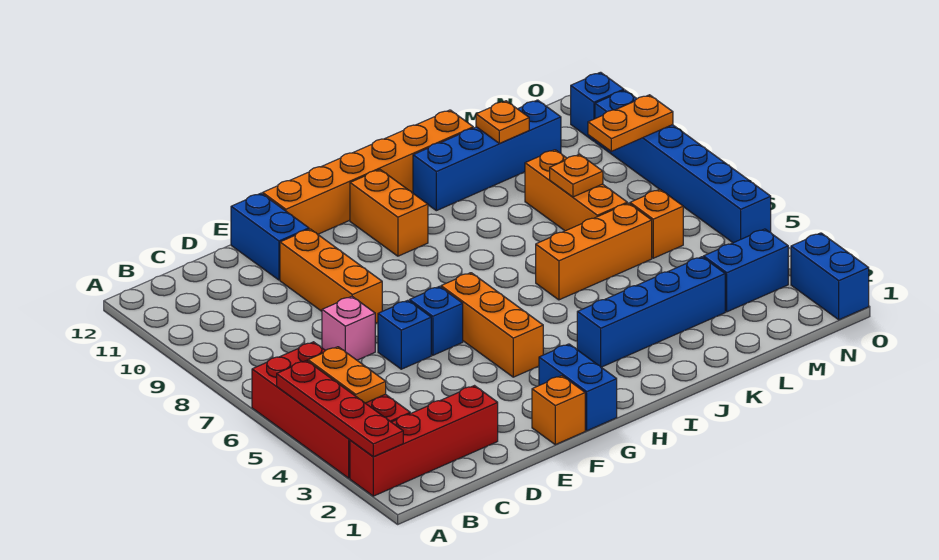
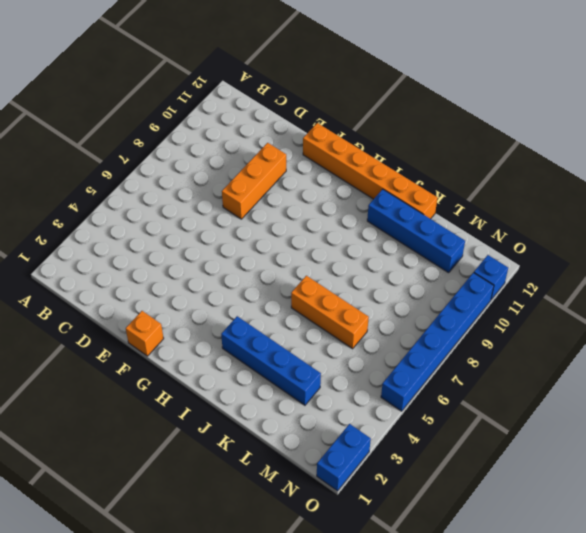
none -> red 1x4 brick [350,386,498,496]
none -> red 2x4 brick [252,342,410,478]
none -> pink 1x1 brick [322,296,375,360]

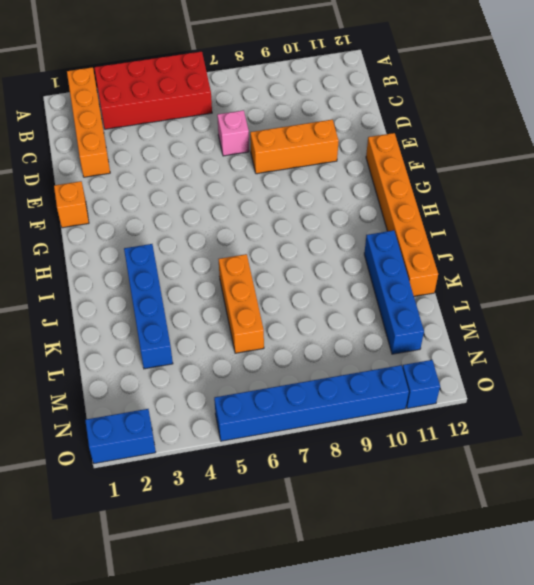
orange 1x4 brick [67,67,110,177] -> red 1x4 brick [350,386,498,496]
none -> blue 1x1 brick [378,300,431,369]
none -> blue 1x2 brick [231,193,309,280]
none -> blue 1x1 brick [410,286,463,355]

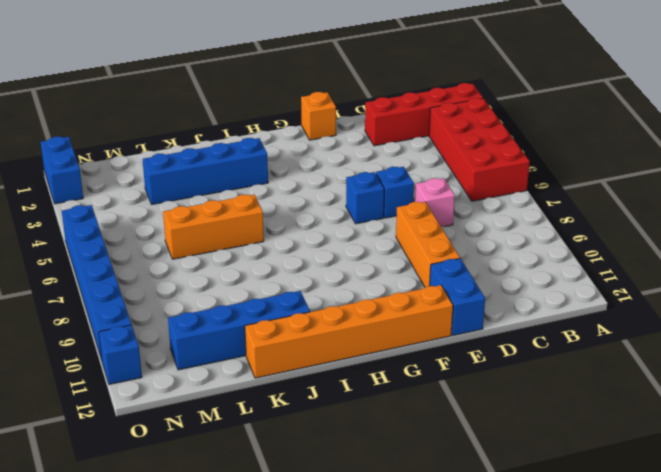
none -> blue 1x2 brick [539,344,617,431]
none -> orange 1x3 brick [441,273,543,377]
none -> orange 1x2 brick [350,170,428,256]

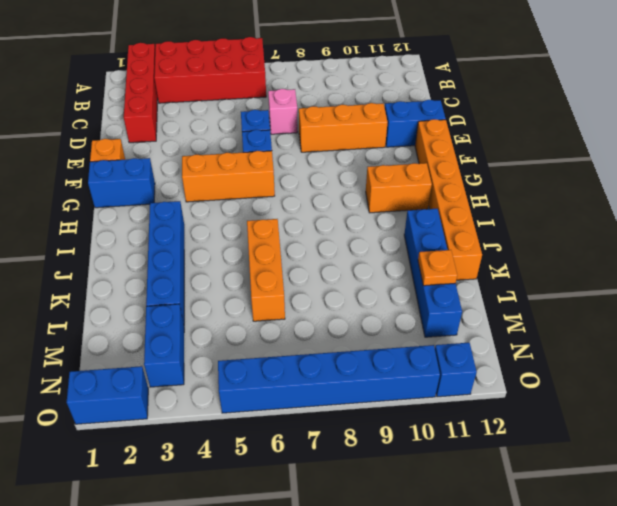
none -> orange 1x3 brick [525,150,627,231]
none -> orange 1x1 brick [630,189,683,258]
none -> red 1x4 plate [277,361,403,457]

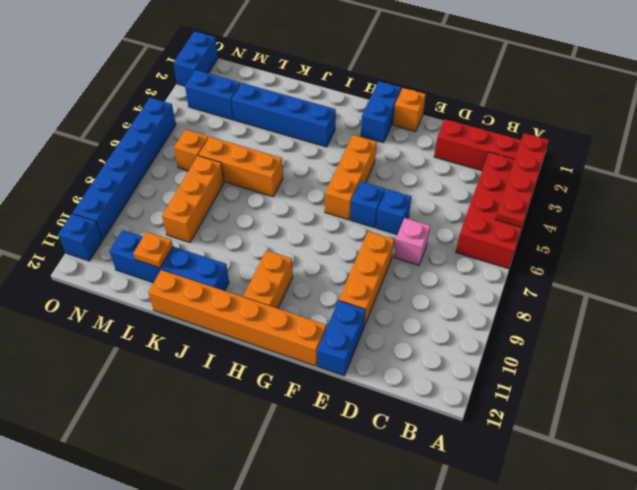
none -> orange 1x2 plate [308,347,386,403]
none -> orange 1x1 plate [550,154,603,197]
none -> orange 1x2 plate [588,95,673,151]

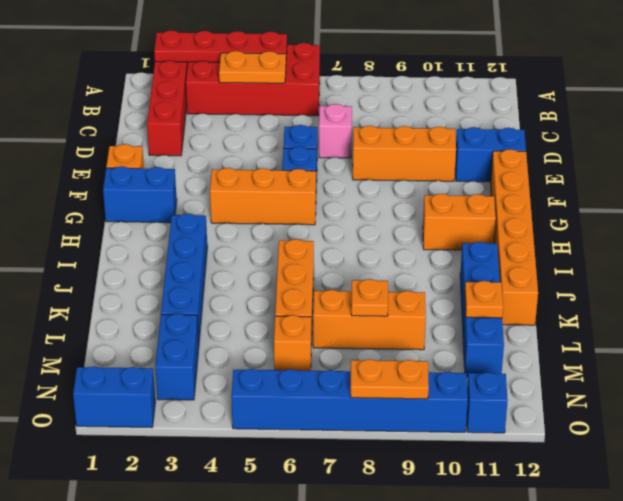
orange 1x2 plate [351,359,429,399] -> orange 1x2 plate turned to [588,95,673,151]

